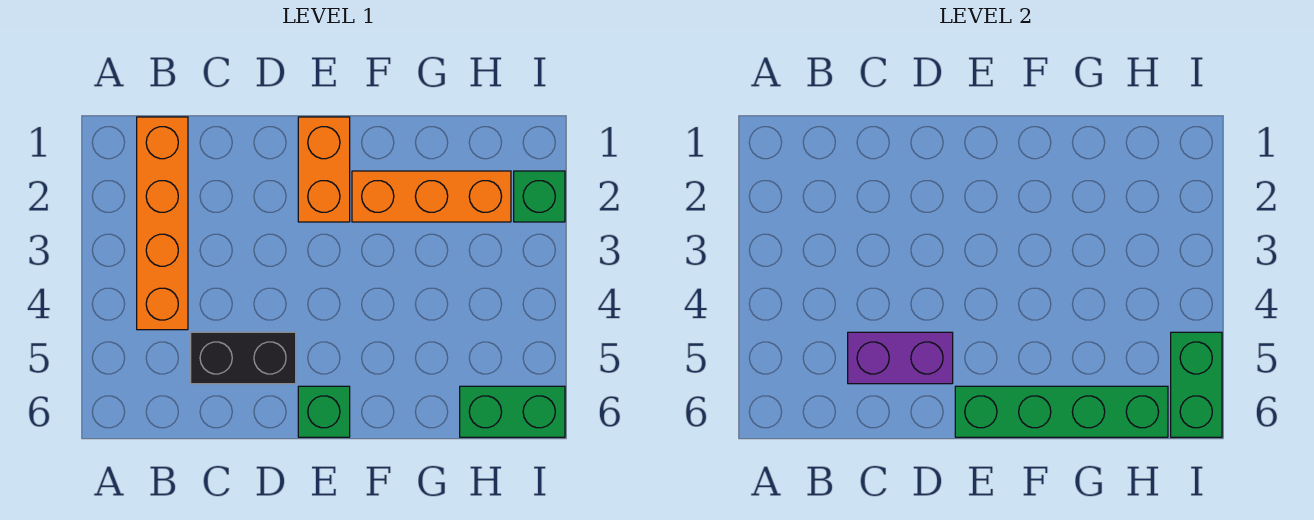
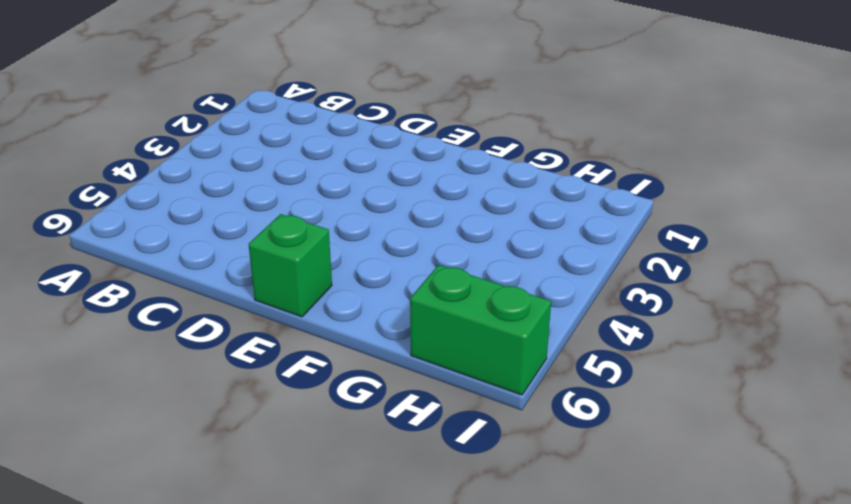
none -> orange 1x4 brick [137,117,188,330]
none -> black 1x2 brick [191,332,296,384]

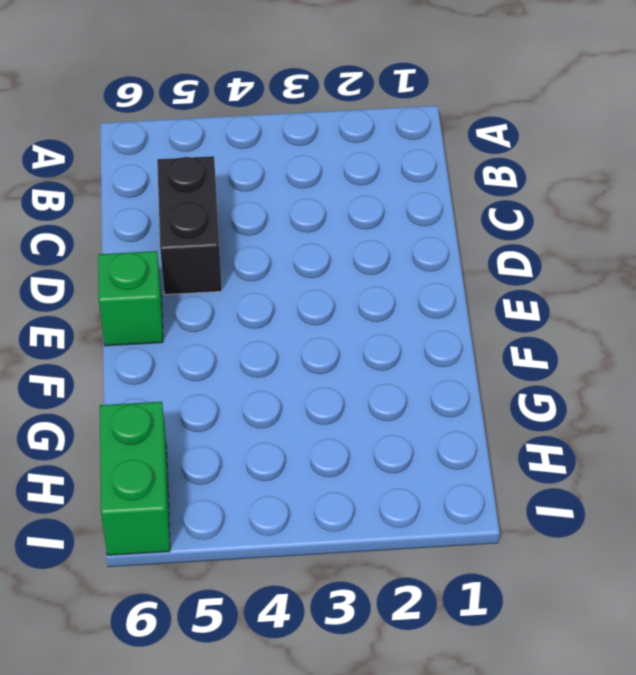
none -> orange 1x4 brick [137,117,188,330]
none -> orange 1x2 brick [298,117,350,222]

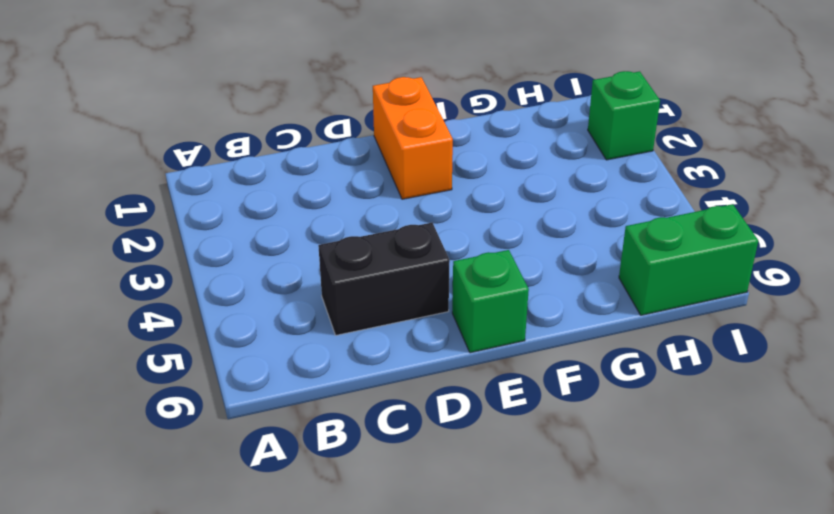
none -> orange 1x4 brick [137,117,188,330]
none -> orange 1x3 brick [352,171,511,222]

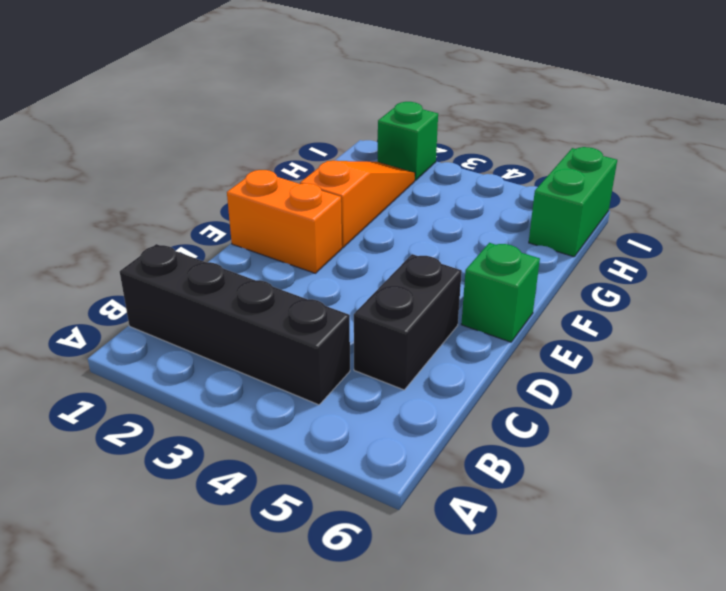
black 1x4 brick [120,244,350,405] -> orange 1x4 brick [137,117,188,330]
orange 1x3 slope [300,161,415,248] -> orange 1x3 brick [352,171,511,222]
none -> purple 1x2 brick [848,332,953,384]
none -> green 1x4 brick [955,386,1168,437]

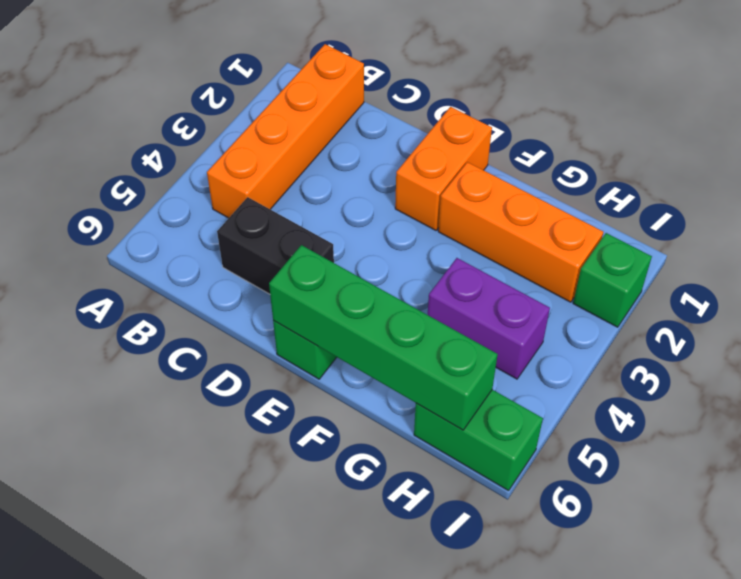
purple 1x2 brick [428,258,550,379] -> purple 1x2 brick moved to [848,332,953,384]
none -> green 1x2 brick [1171,332,1222,437]

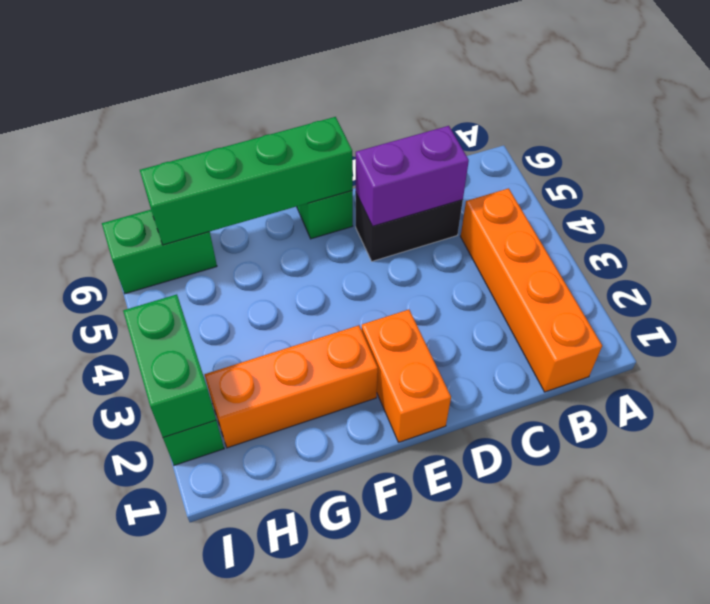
green 1x2 brick [123,294,216,438] -> green 1x2 brick moved to [1171,332,1222,437]

